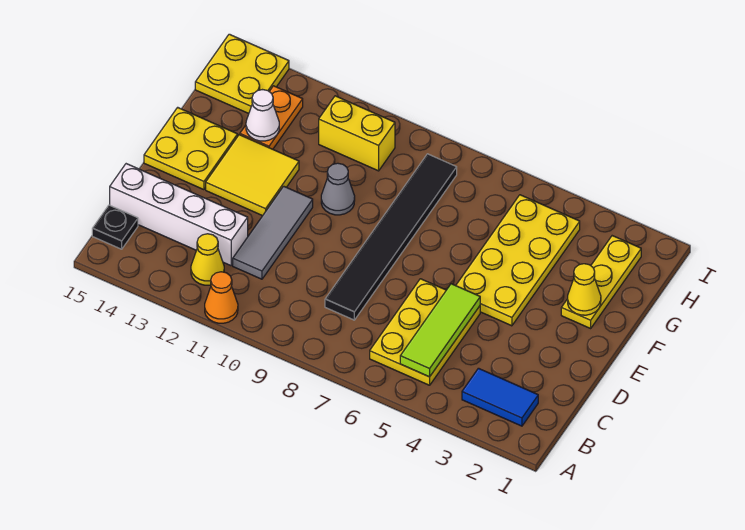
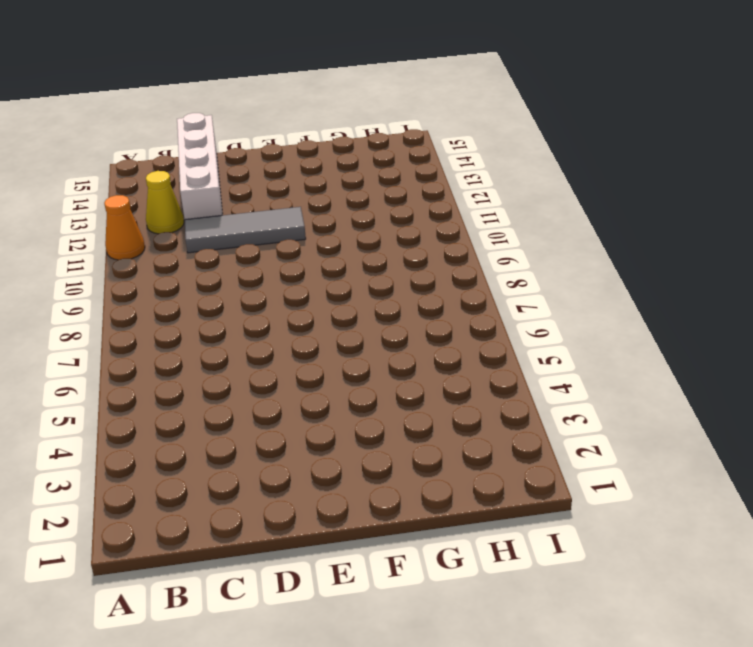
none -> blue 1x2 tile [462,368,538,426]
none -> yellow 2x3 plate [370,279,480,385]
none -> black 1x1 plate [92,205,138,249]

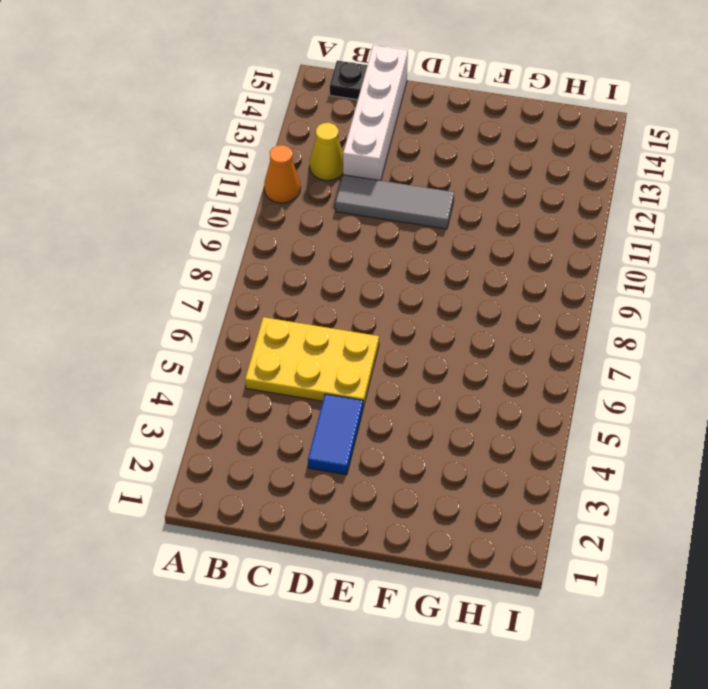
blue 1x2 tile [308,394,363,475] -> blue 1x2 tile moved to [462,368,538,426]
none -> black 1x6 tile [325,154,457,320]
none -> yellow 2x4 plate [456,195,580,326]
none -> yellow 2x2 tile [206,135,299,216]

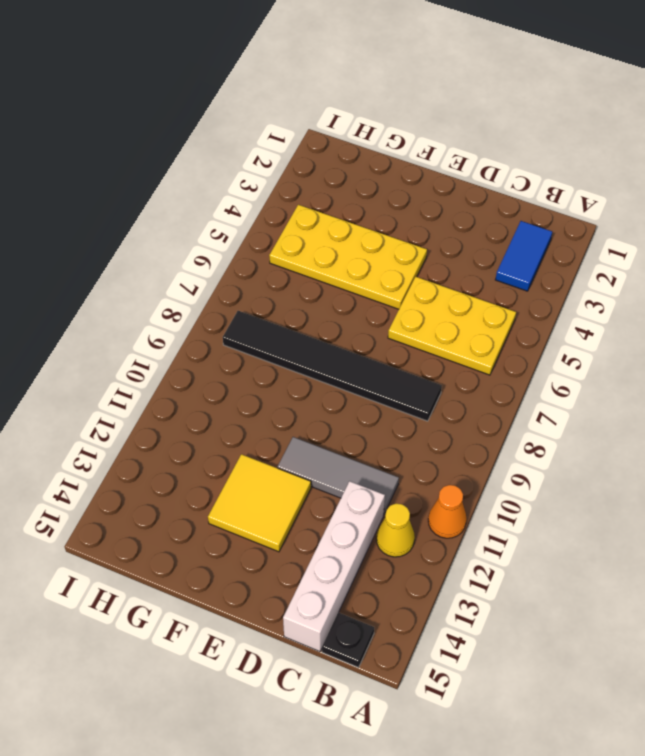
none -> yellow 2x2 plate [144,107,238,190]
none -> yellow 1x3 plate [561,236,641,328]
none -> grey 1x1 cone [321,163,355,215]

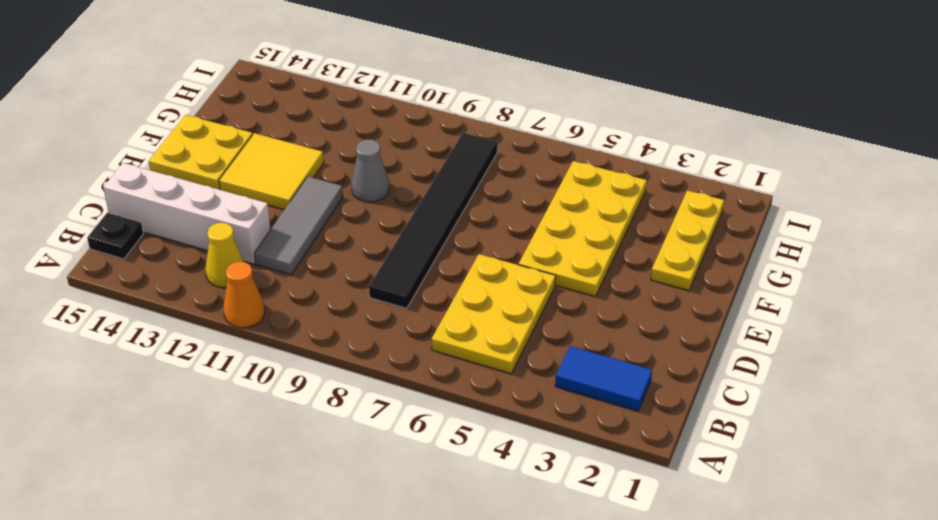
none -> orange 1x2 plate [240,86,303,149]
none -> yellow 1x2 brick [319,96,395,171]
none -> yellow 2x2 plate [195,34,289,114]

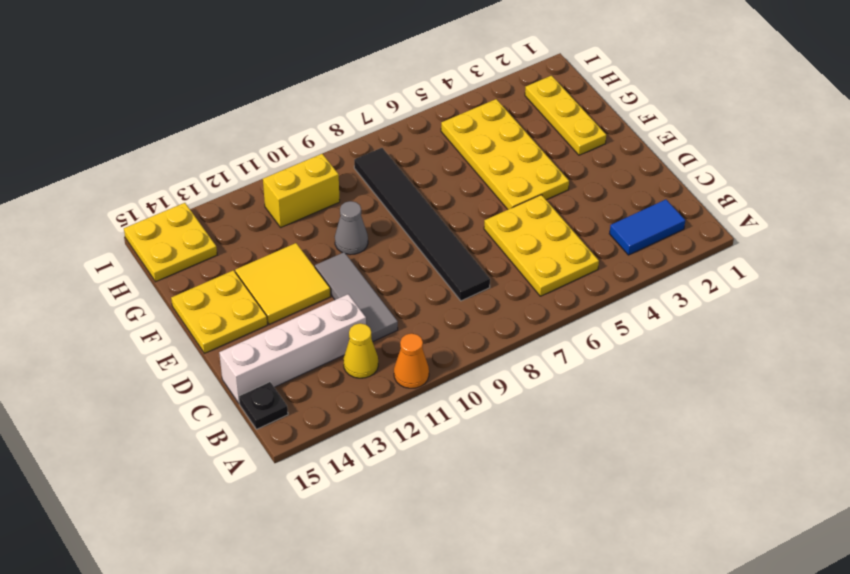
none -> orange 1x2 plate [240,86,303,149]
none -> lime 1x3 tile [400,284,480,377]
none -> yellow 1x1 cone [568,264,601,315]

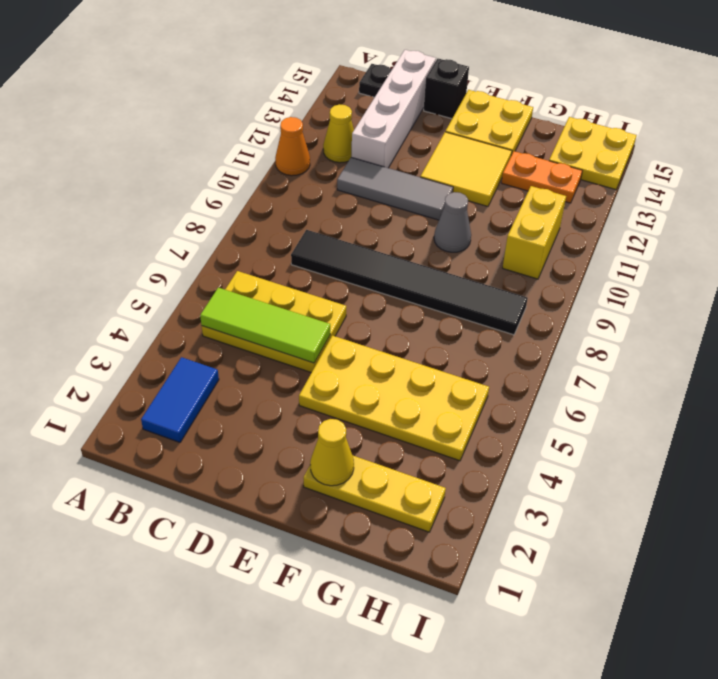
black 1x1 brick [424,59,469,119] -> none
none -> white 1x1 cone [246,90,279,141]

